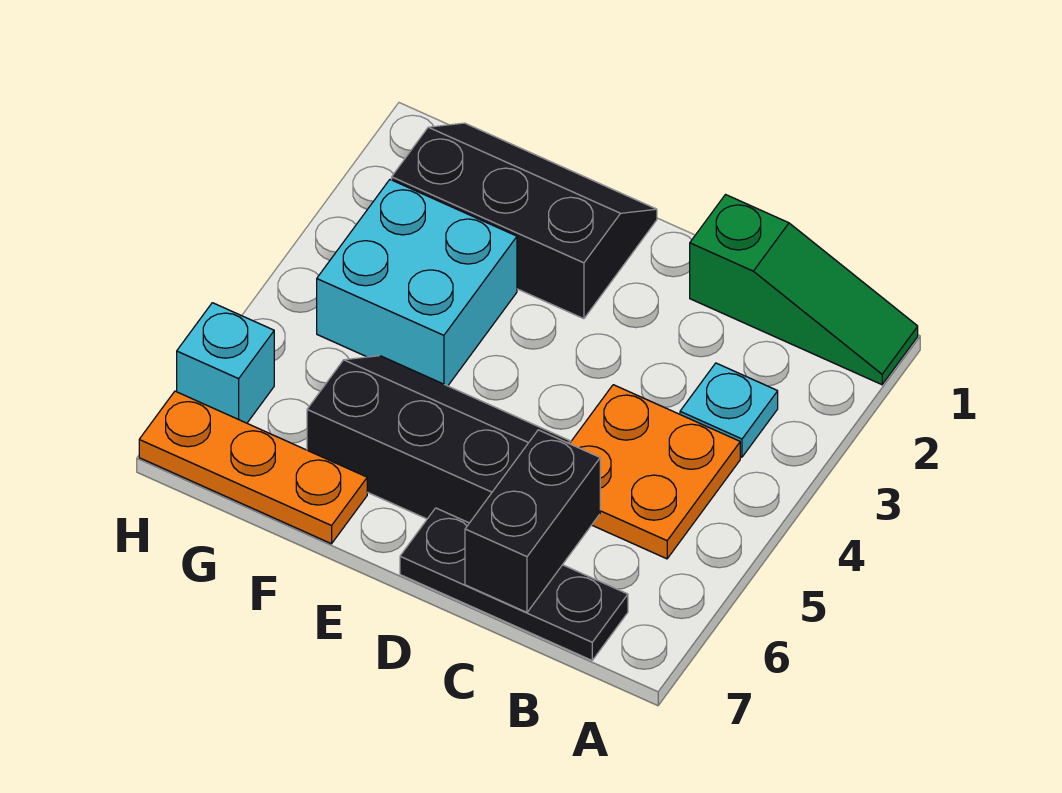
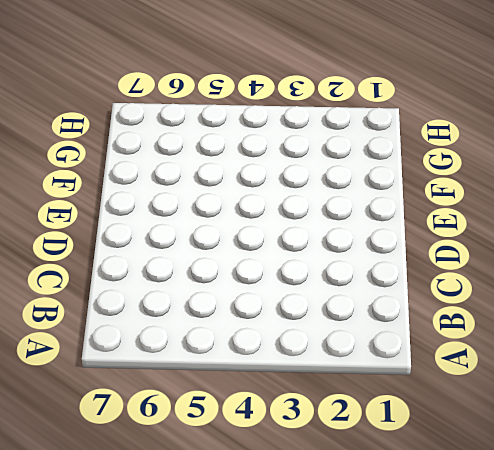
none -> green 1x3 slope [690,195,918,385]
none -> cyan 1x1 plate [680,363,778,457]

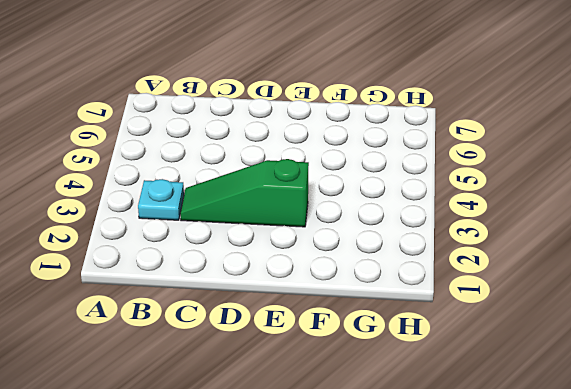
green 1x3 slope [180,159,309,227] -> green 1x3 slope moved to [690,195,918,385]
none -> orange 2x2 plate [570,385,740,559]
none -> black 1x3 plate [400,508,628,660]

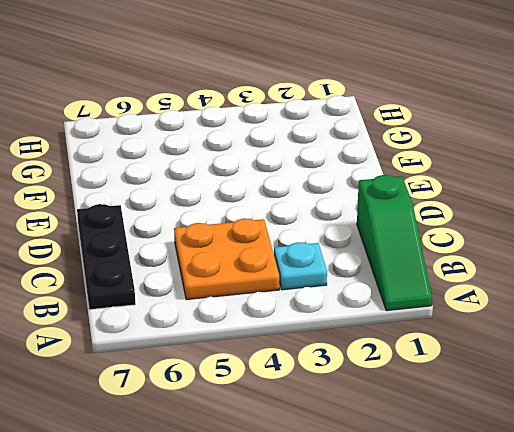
none -> black 2x3 slope [307,356,571,523]
none -> black 2x3 slope [392,123,657,319]

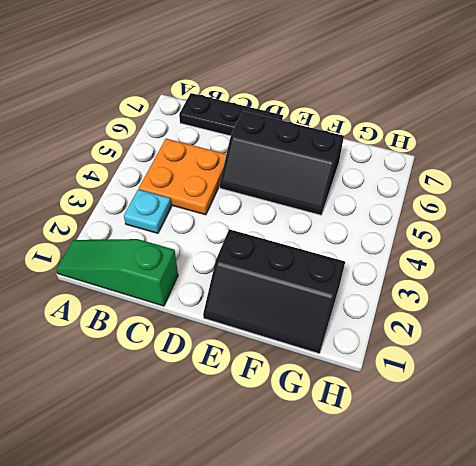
none -> cyan 2x2 brick [317,180,517,386]
none -> orange 1x3 plate [139,391,367,544]

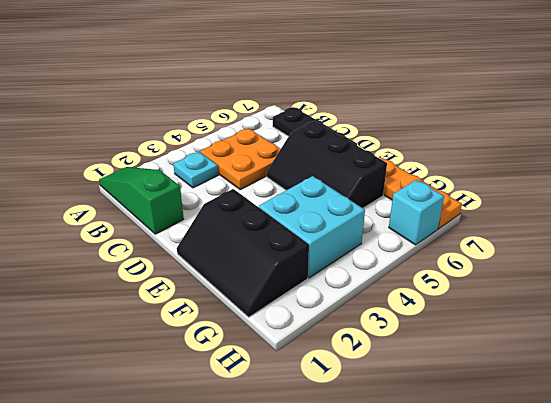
none -> black 1x2 brick [465,430,600,612]

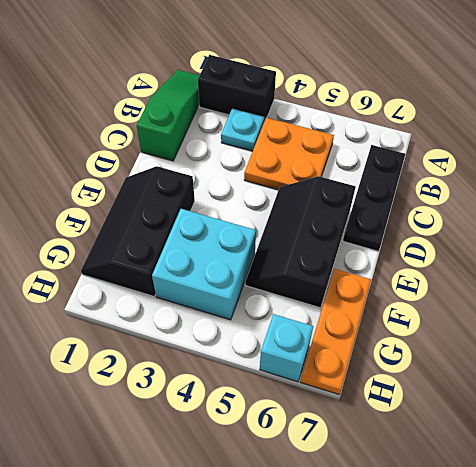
black 1x2 brick [198,55,276,121] -> black 1x2 brick moved to [465,430,600,612]

